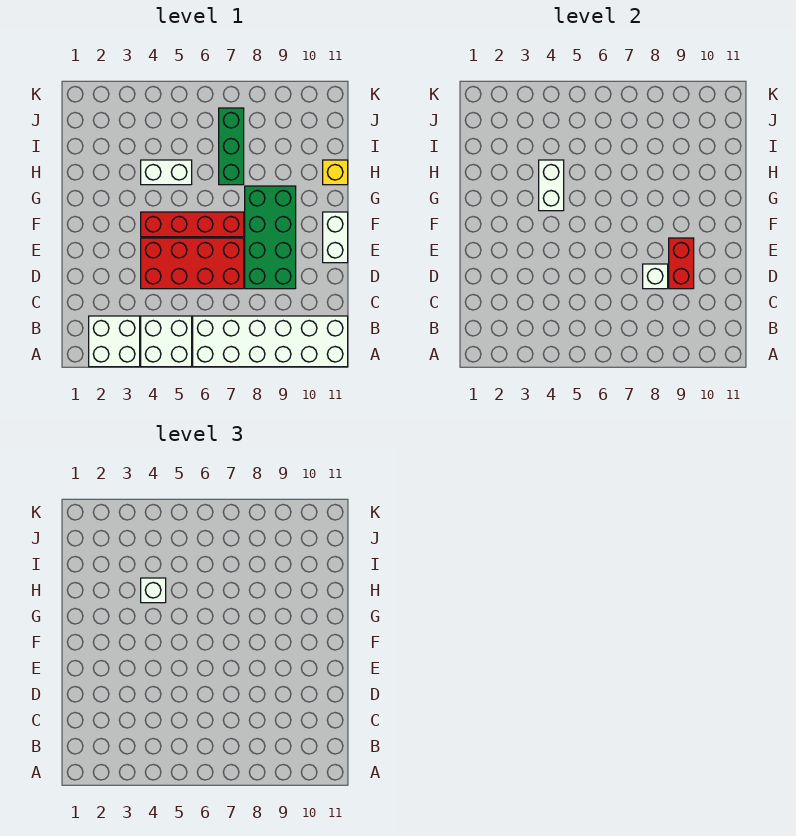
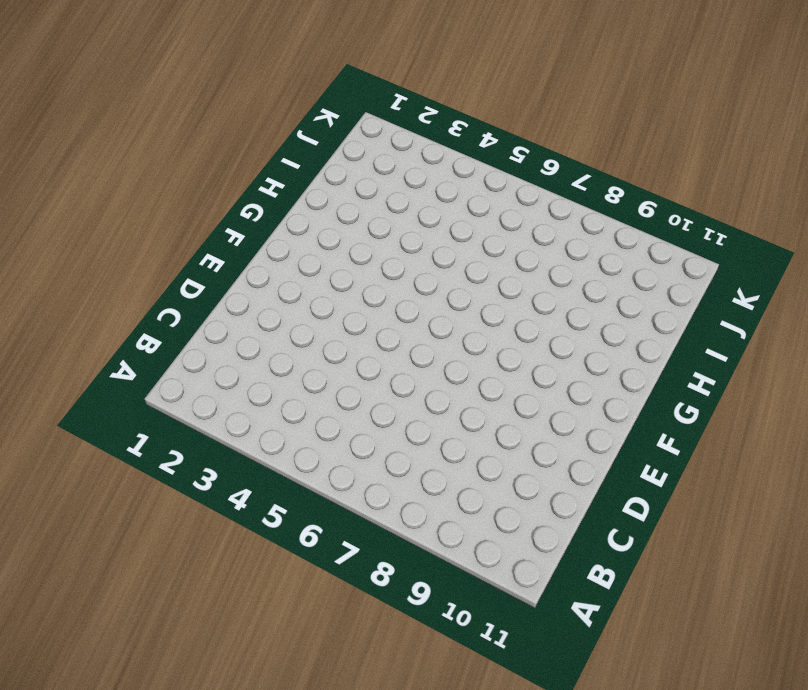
none -> white 2x2 brick [89,316,140,367]
none -> white 2x2 brick [141,316,192,367]
none -> white 2x6 brick [193,316,348,367]

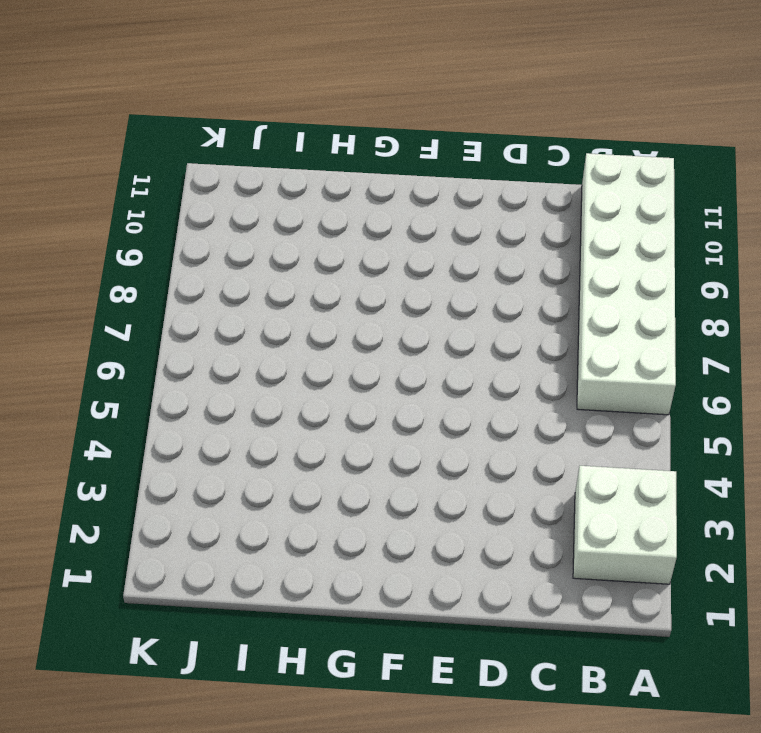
none -> white 2x2 brick [141,316,192,367]
none -> red 2x4 brick [141,238,244,289]
none -> green 2x4 brick [245,186,296,289]

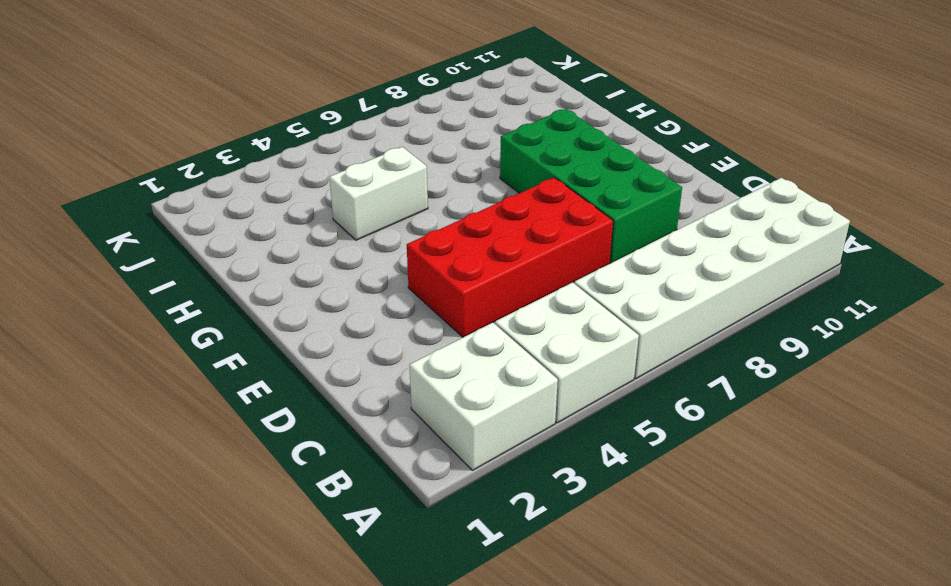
none -> white 1x2 brick [323,212,348,263]
none -> red 1x4 brick [141,212,244,237]
none -> green 1x3 brick [219,108,244,185]

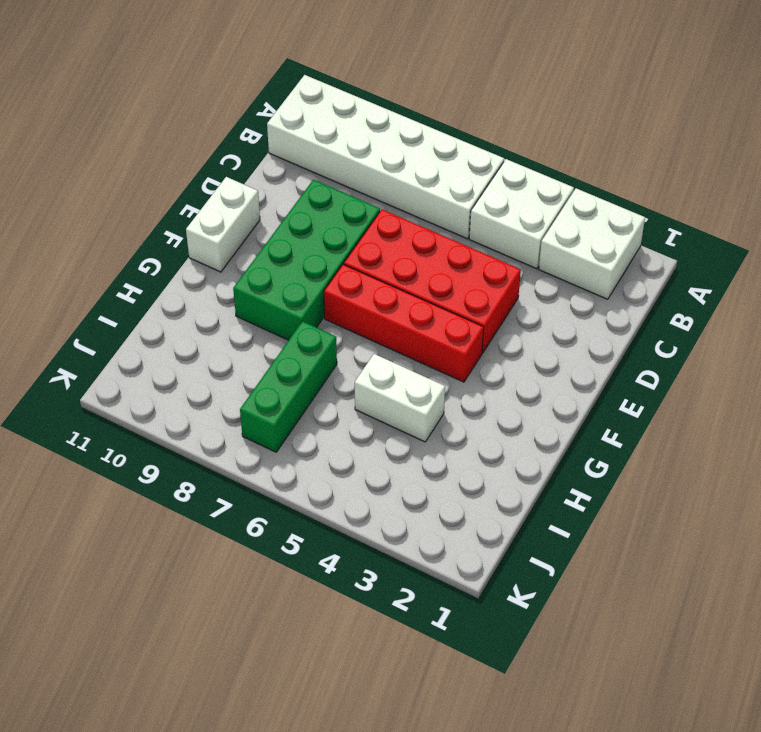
none -> yellow 1x1 brick [323,160,348,185]
none -> white 1x1 brick [643,264,668,289]
none -> red 1x2 brick [669,238,694,289]

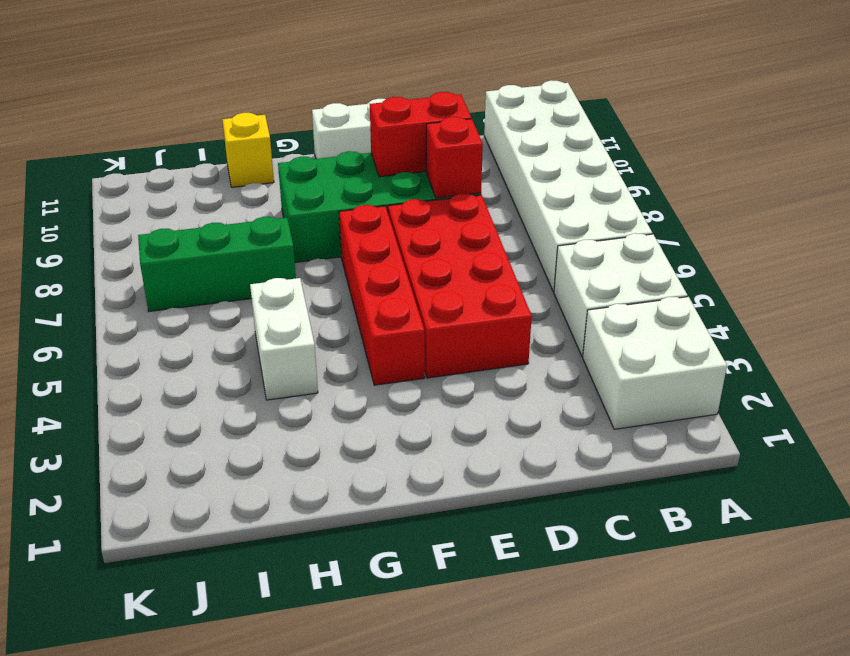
red 1x1 brick [426,117,483,198] -> white 1x1 brick [643,264,668,289]
none -> white 1x2 brick [539,160,564,211]
none -> white 1x1 brick [141,578,166,603]

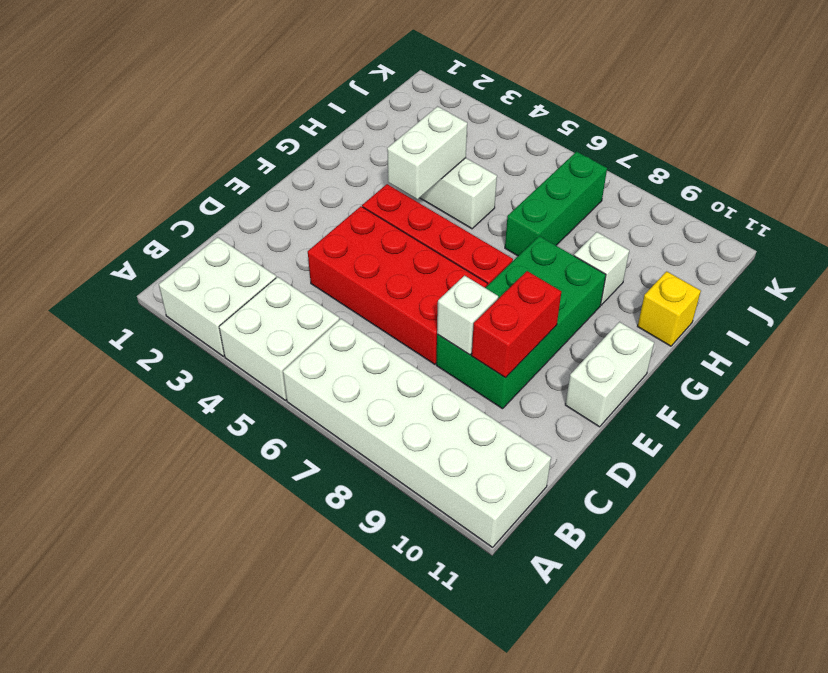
white 1x1 brick [574,232,629,305] -> white 1x1 brick moved to [141,578,166,603]

